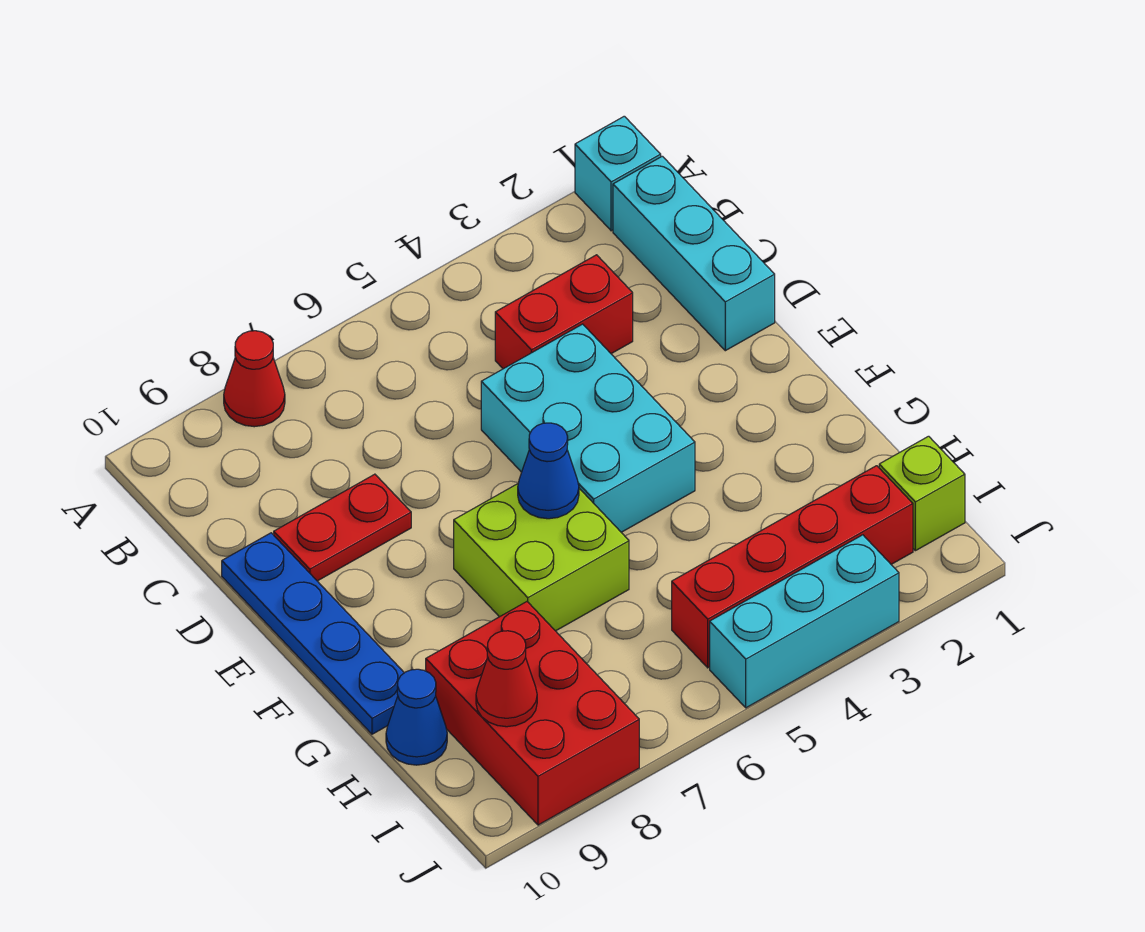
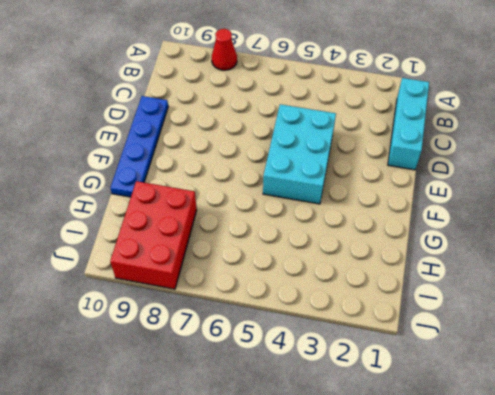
none -> cyan 1x1 brick [575,116,661,231]
none -> red 1x2 brick [495,255,633,369]
none -> red 1x2 plate [274,474,411,581]

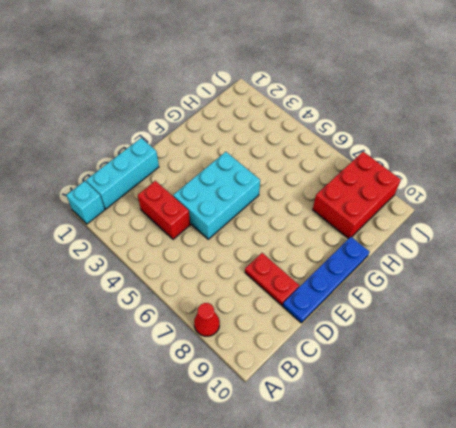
none -> lime 2x2 brick [454,484,629,631]
none -> blue 1x1 cone [386,669,447,765]
none -> lime 1x1 brick [879,436,965,551]

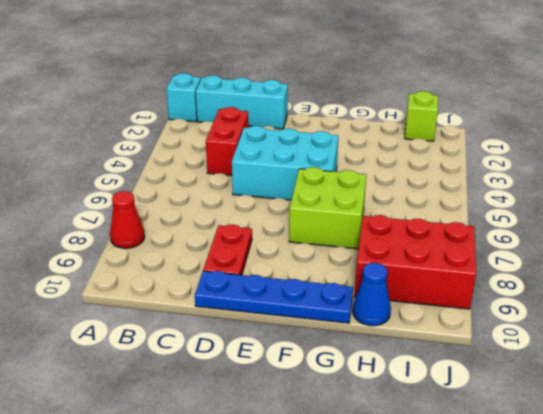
none -> red 1x4 brick [672,466,913,668]
none -> cyan 1x3 brick [710,535,899,708]
none -> blue 1x1 cone [518,423,579,519]

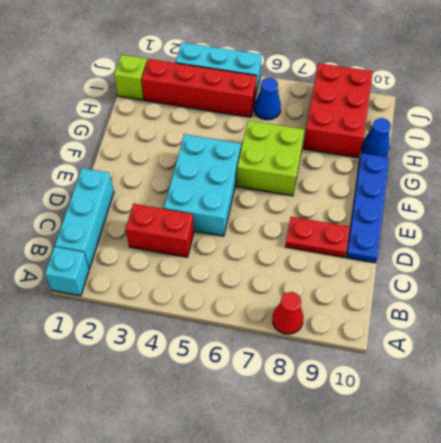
blue 1x1 cone [254,78,281,120] -> blue 1x1 cone moved to [518,423,579,519]
none -> red 1x1 cone [476,631,537,727]

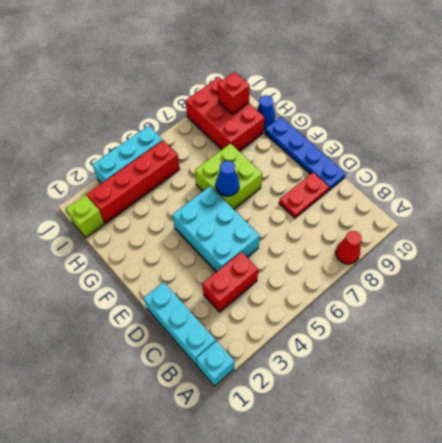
red 1x1 brick [218,72,250,114] -> red 1x1 cone [476,631,537,727]

